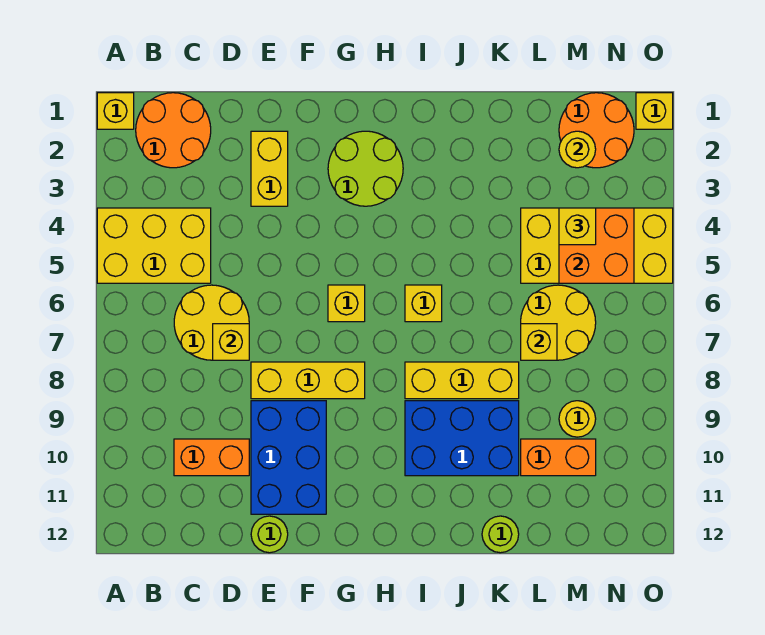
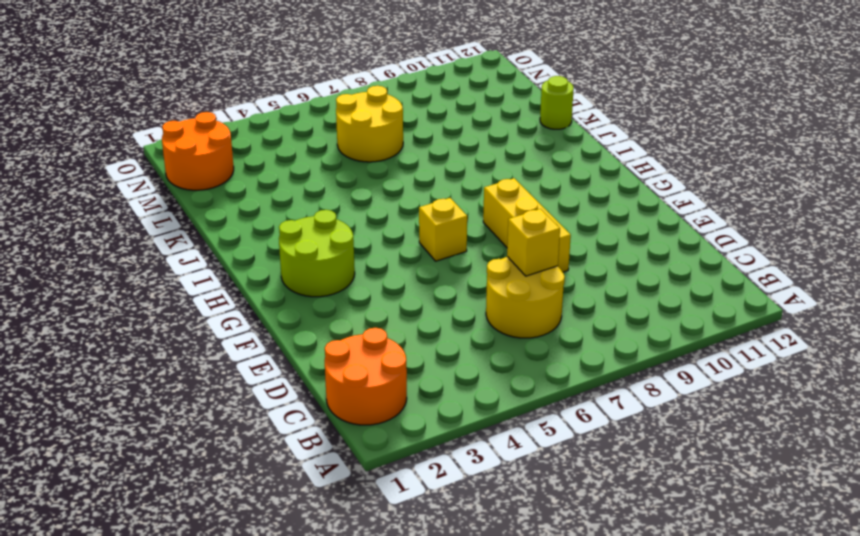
none -> yellow 1x1 brick [97,93,134,129]
none -> yellow 2x3 brick [97,208,211,283]
none -> orange 1x2 brick [174,439,249,476]

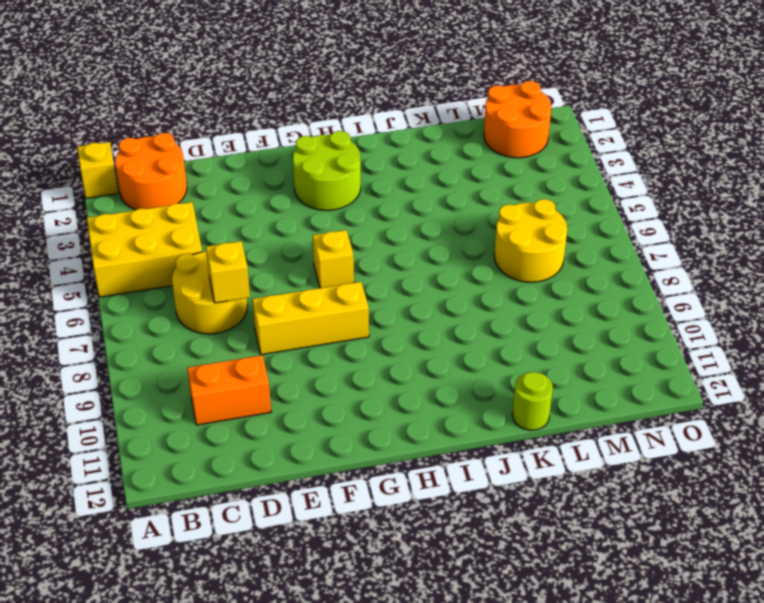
none -> yellow 1x2 brick [251,131,288,206]
none -> blue 2x3 brick [251,401,326,514]
none -> lime 1x1 round brick [251,516,288,553]

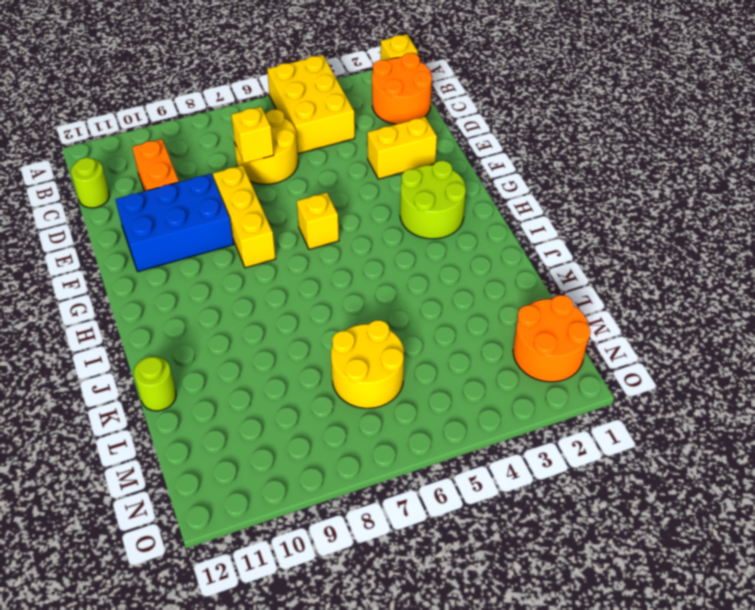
lime 1x1 round brick [71,158,109,208] -> lime 1x1 round brick moved to [251,516,288,553]
none -> yellow 1x1 brick [405,285,442,322]
none -> yellow 1x3 brick [405,362,519,399]
none -> blue 2x3 brick [405,401,519,476]

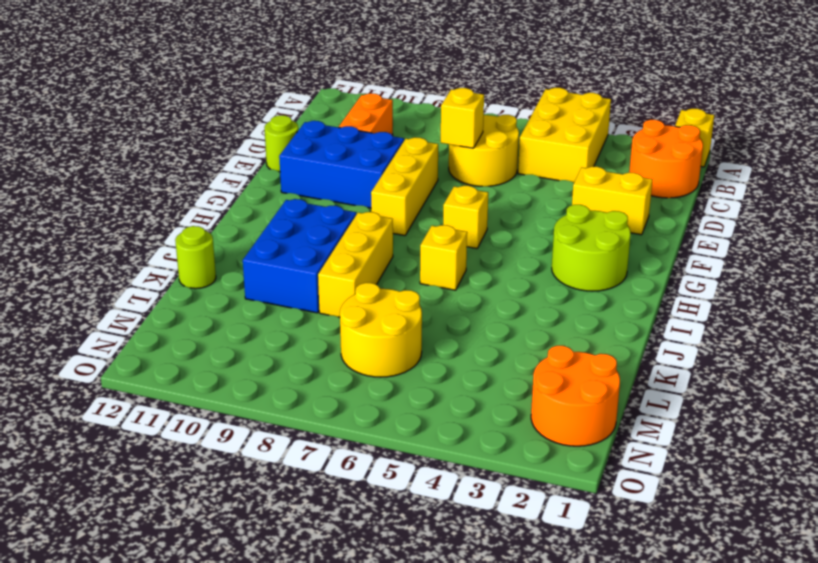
none -> yellow 2x4 brick [521,208,673,283]
none -> orange 1x2 brick [521,439,596,476]
none -> yellow 1x1 round brick [559,401,596,437]

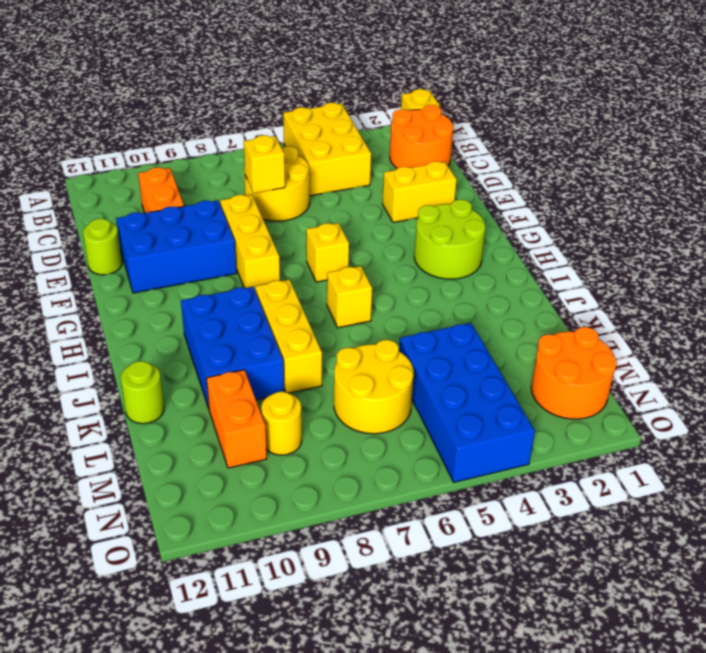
blue 2x4 brick [399,323,535,482] -> yellow 2x4 brick [521,208,673,283]
none -> yellow 1x1 brick [636,93,673,129]
none -> yellow 1x1 brick [521,324,557,360]
none -> yellow 1x1 round brick [559,131,596,168]

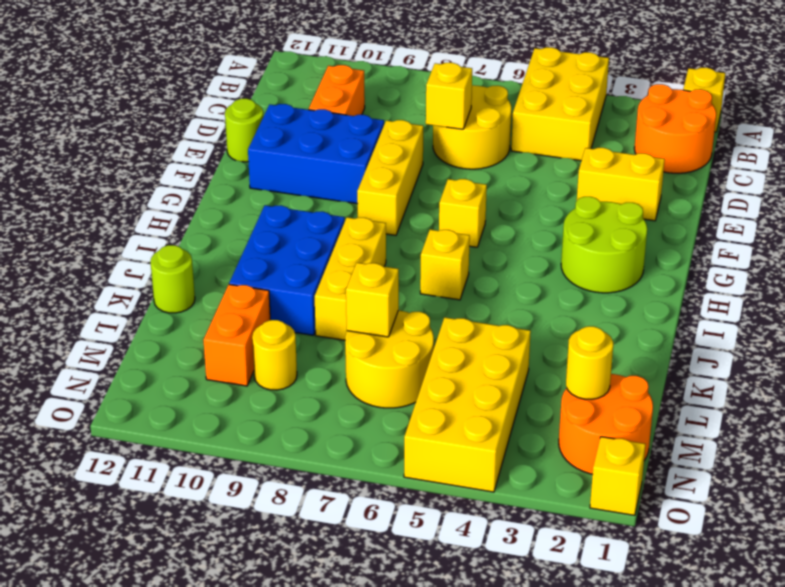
none -> orange 2x2 brick [559,208,634,283]
none -> yellow 1x1 brick [559,208,596,245]

